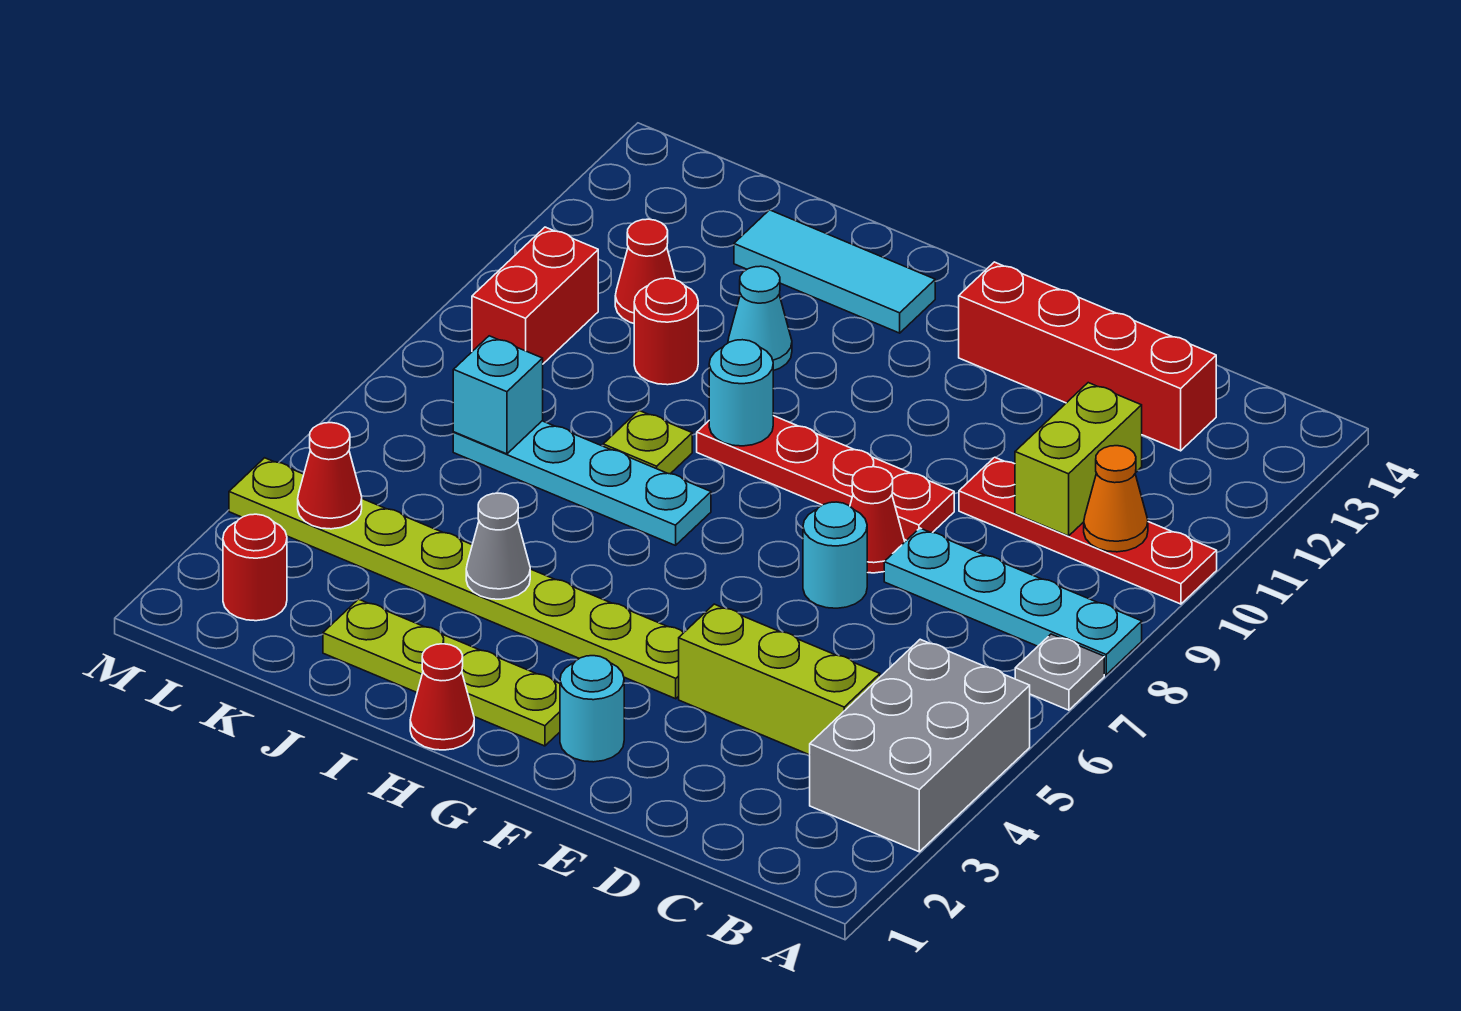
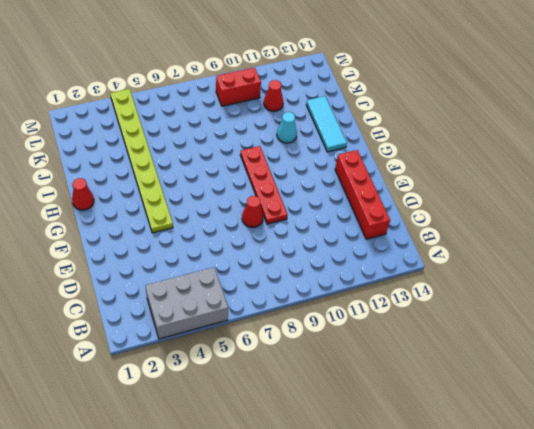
none -> grey 1x1 plate [1015,634,1104,710]
none -> cyan 1x4 plate [884,528,1142,675]
none -> red 1x4 plate [959,457,1217,604]

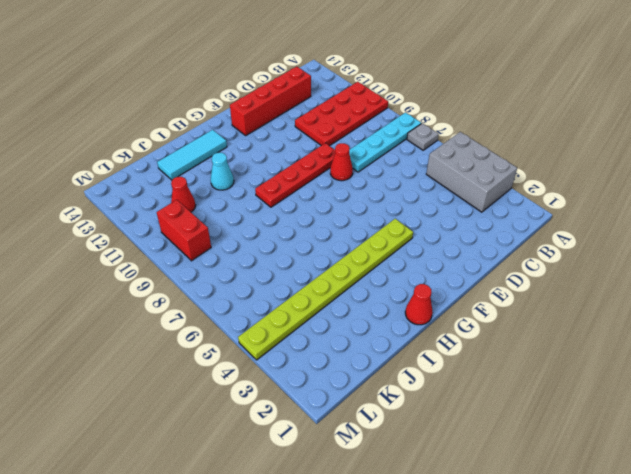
red 2x4 plate [295,82,388,146] -> red 1x4 plate [959,457,1217,604]
none -> lime 1x3 brick [679,604,880,755]
none -> cyan 1x1 round brick [803,502,867,608]
none -> cyan 1x1 round brick [560,656,624,762]

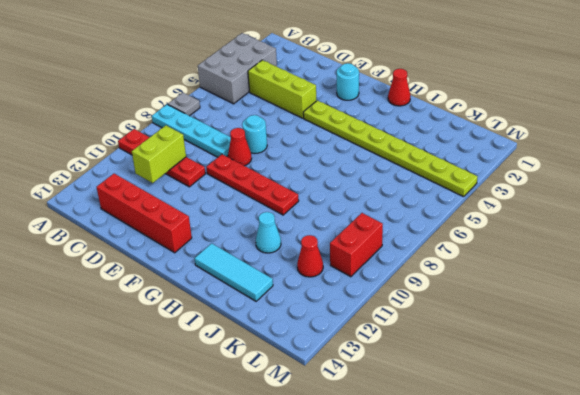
none -> lime 1x4 plate [323,599,560,746]
none -> cyan 1x4 plate [453,421,711,545]
none -> lime 1x1 plate [603,410,692,474]

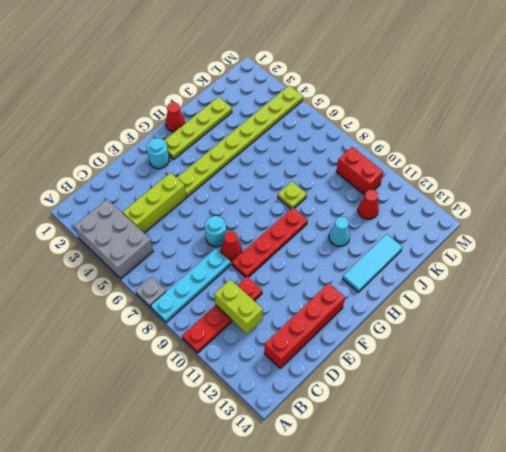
none -> cyan 1x4 plate [453,421,711,545]
none -> red 1x1 round brick [634,278,698,385]
none -> red 1x1 round brick [223,514,287,621]

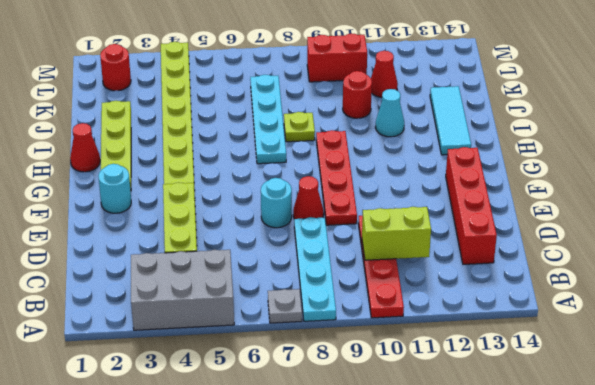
none -> orange 1x1 cone [1084,446,1148,552]
none -> cyan 1x1 round brick [709,340,773,446]
none -> grey 1x1 cone [466,493,530,599]

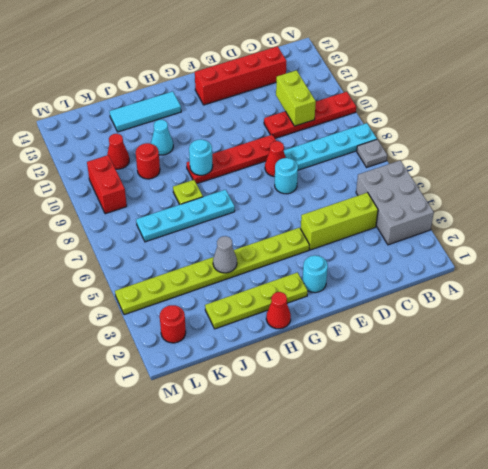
none -> orange 1x1 cone [1084,446,1148,552]
none -> cyan 1x1 brick [453,336,543,454]
none -> red 1x1 cone [298,423,362,529]

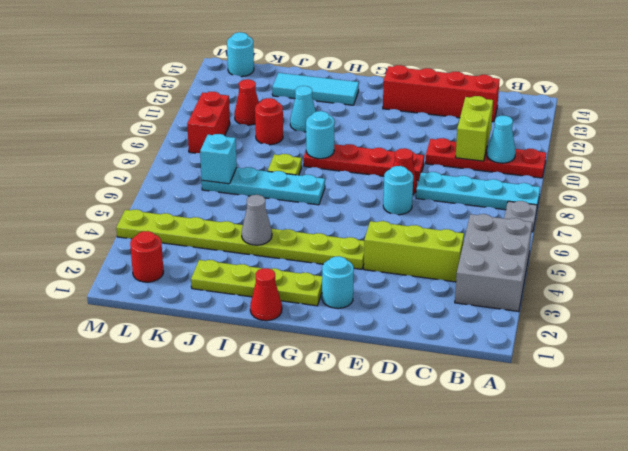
cyan 1x1 cone [487,116,516,163] -> orange 1x1 cone [1084,446,1148,552]
cyan 1x1 round brick [227,32,254,77] -> none
none -> red 1x1 cone [298,423,362,529]

